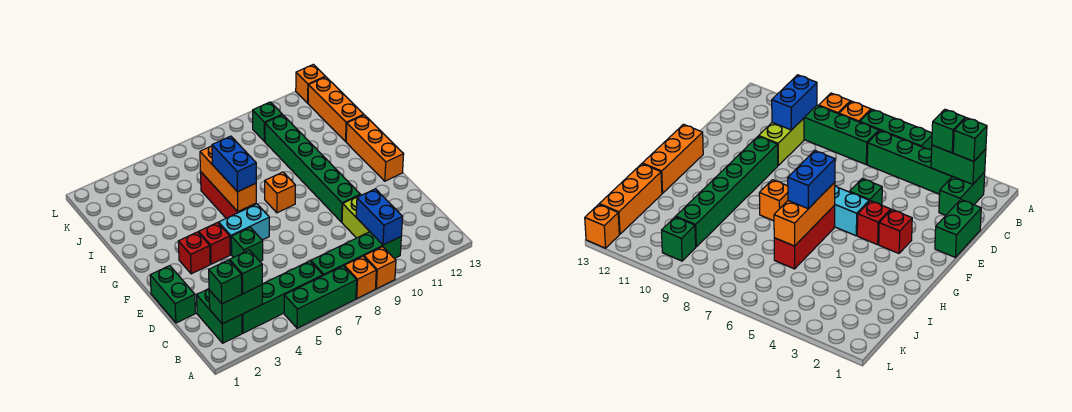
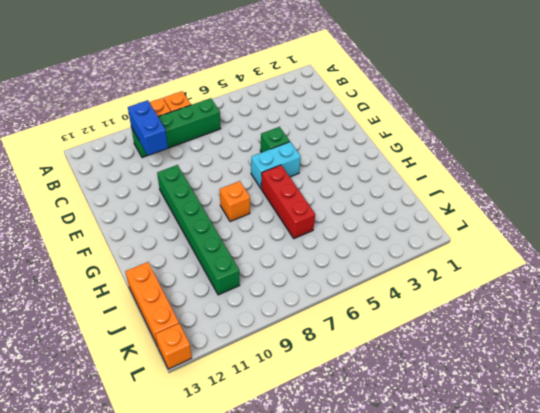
none -> green 1x3 brick [284,266,357,328]
none -> green 1x2 brick [197,289,242,343]
none -> green 1x4 brick [242,261,323,333]

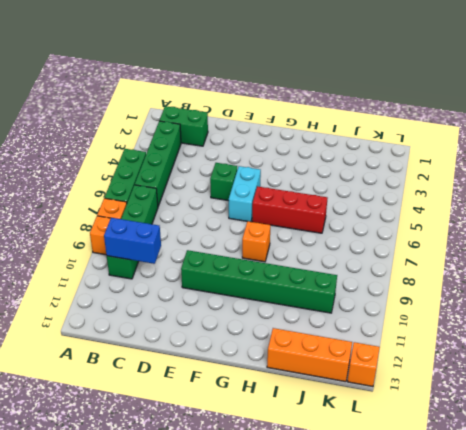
none -> lime 1x2 brick [342,195,370,238]
none -> green 1x2 brick [150,266,195,323]
none -> red 1x1 brick [178,232,210,274]

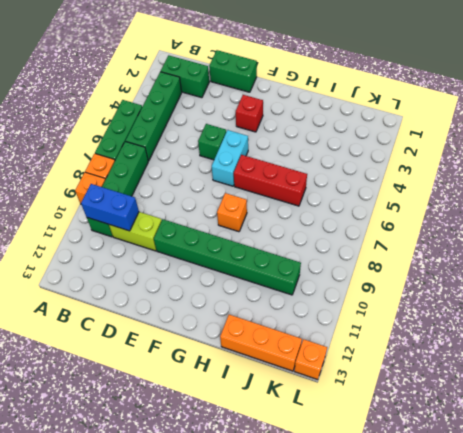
none -> red 1x1 brick [199,222,230,264]
none -> orange 1x3 brick [346,115,404,181]
none -> green 1x1 brick [253,102,282,141]

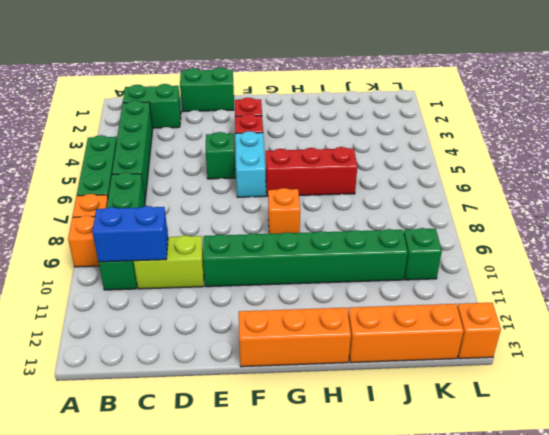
none -> green 1x2 brick [209,285,262,324]
none -> orange 1x3 brick [200,146,256,211]
none -> green 1x1 brick [209,260,242,304]

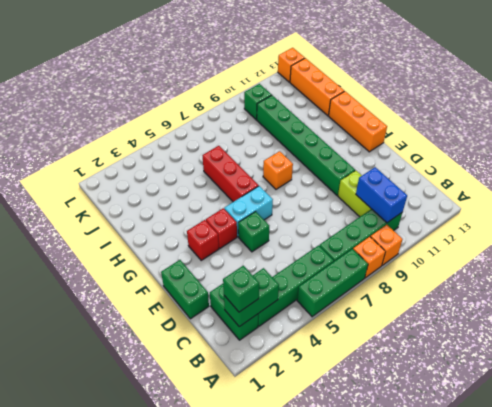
none -> orange 1x3 brick [200,146,256,211]
none -> green 1x1 brick [230,250,262,294]
none -> blue 1x2 brick [212,136,256,192]

